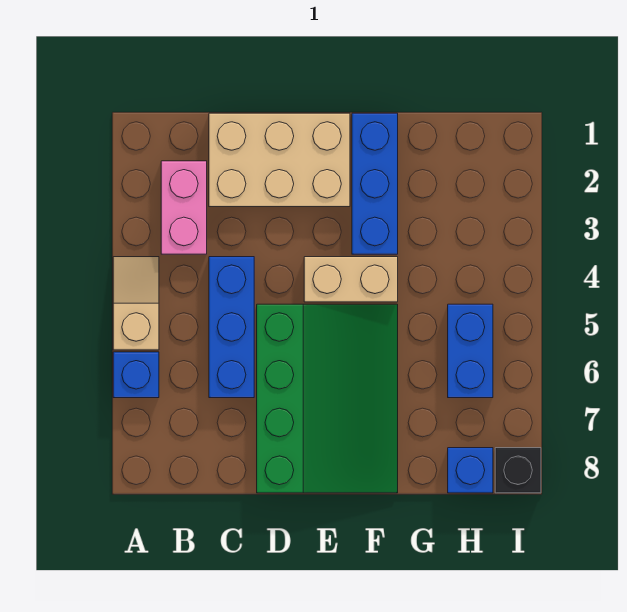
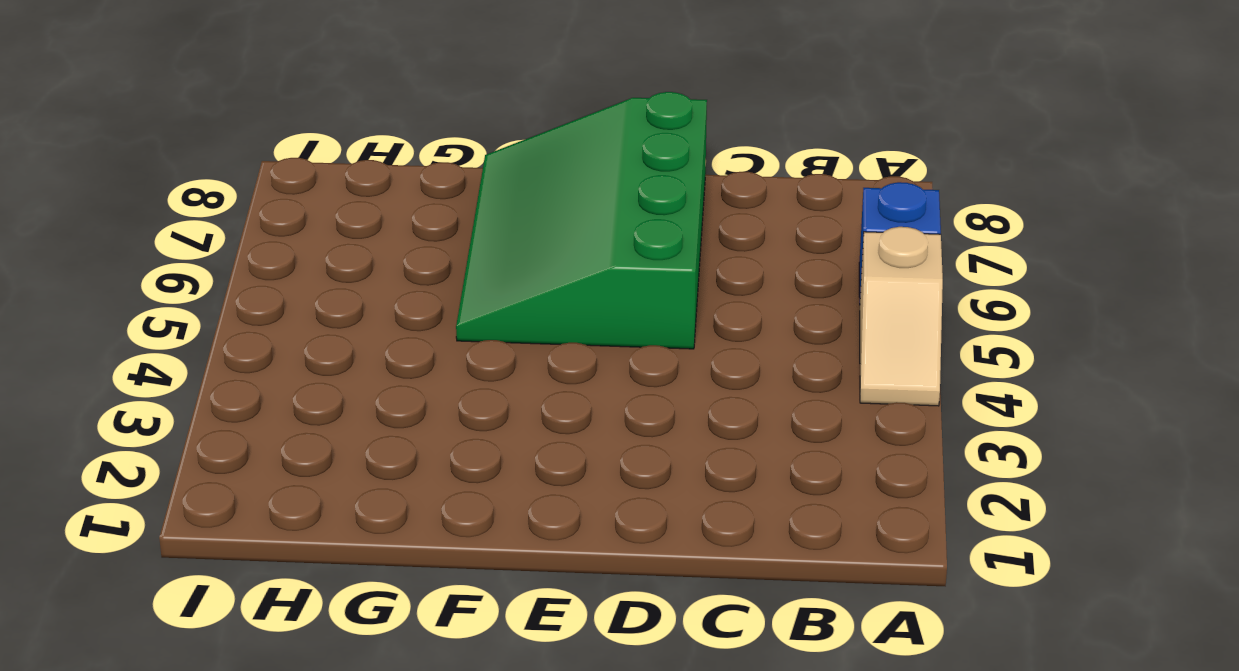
none -> pink 1x2 brick [161,161,207,254]
none -> tan 2x3 brick [209,113,350,207]

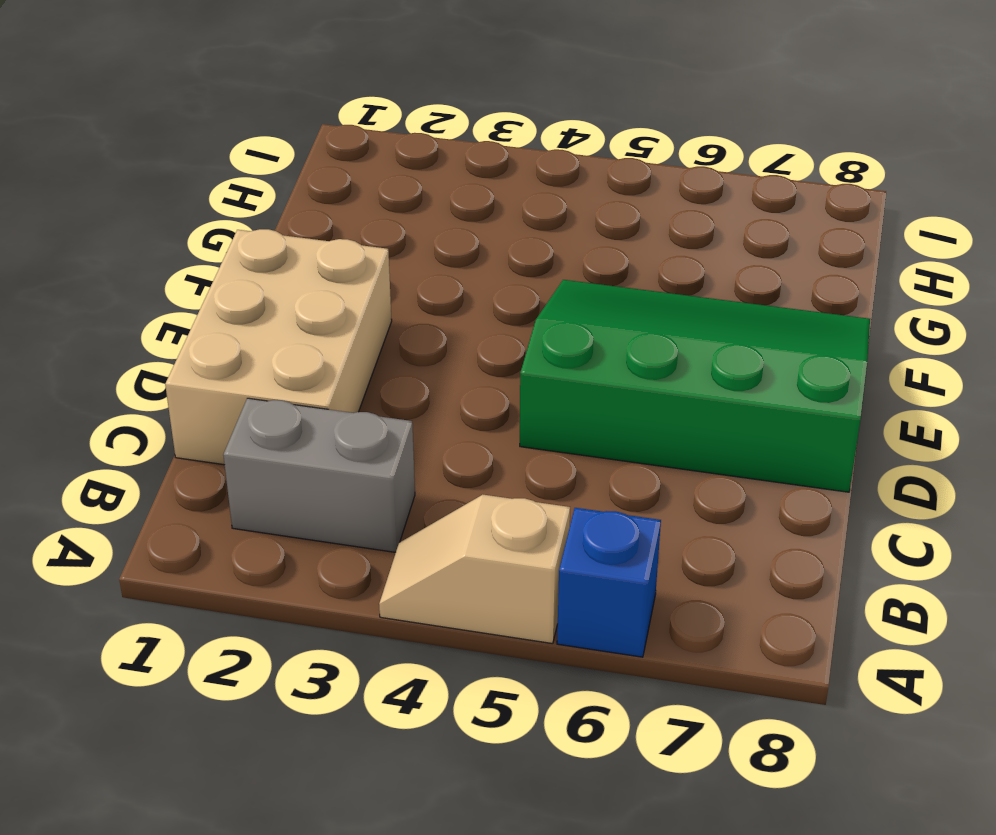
grey 1x2 brick [223,398,415,552] -> pink 1x2 brick [161,161,207,254]
none -> blue 1x3 brick [209,257,254,398]
none -> tan 1x2 brick [304,257,398,302]

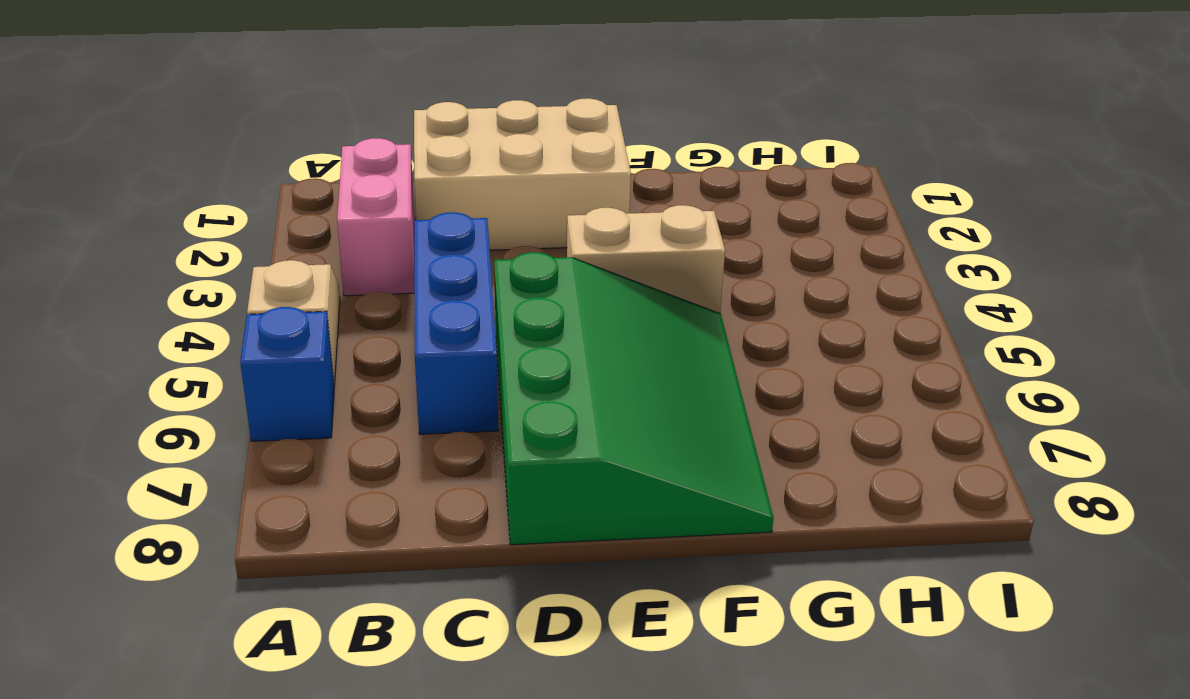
none -> blue 1x3 brick [352,113,398,254]
none -> blue 1x2 brick [448,304,493,398]

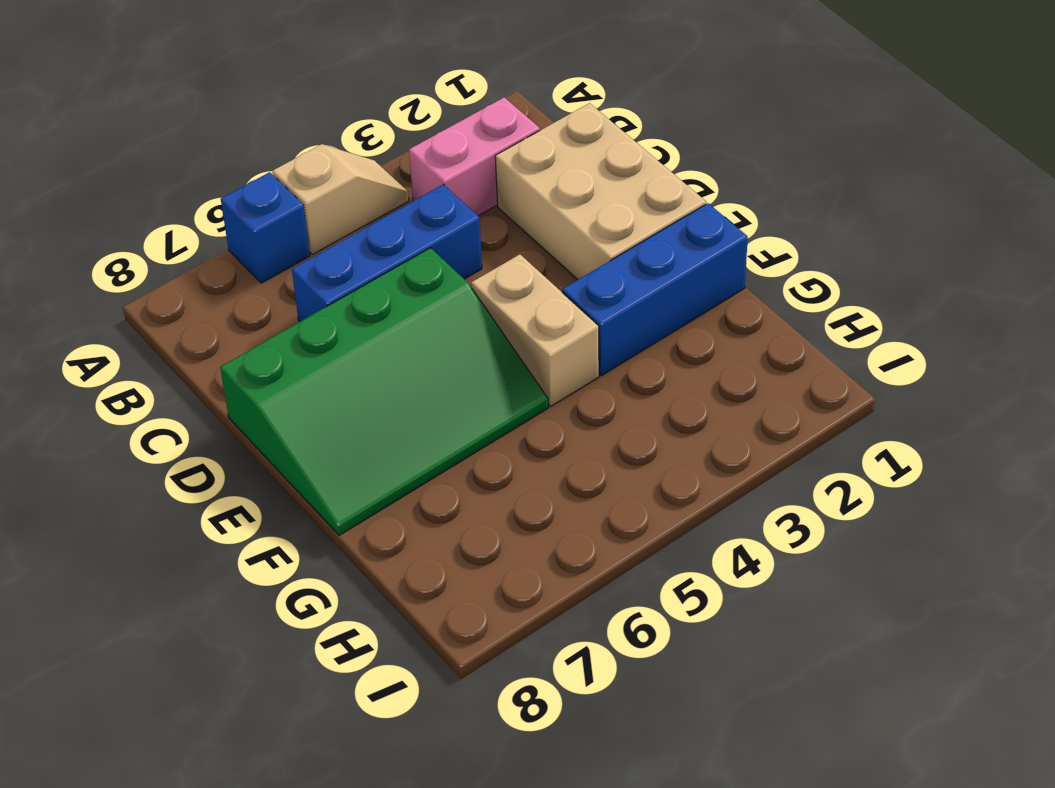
none -> blue 1x2 brick [448,304,493,398]
none -> blue 1x1 brick [448,448,493,493]

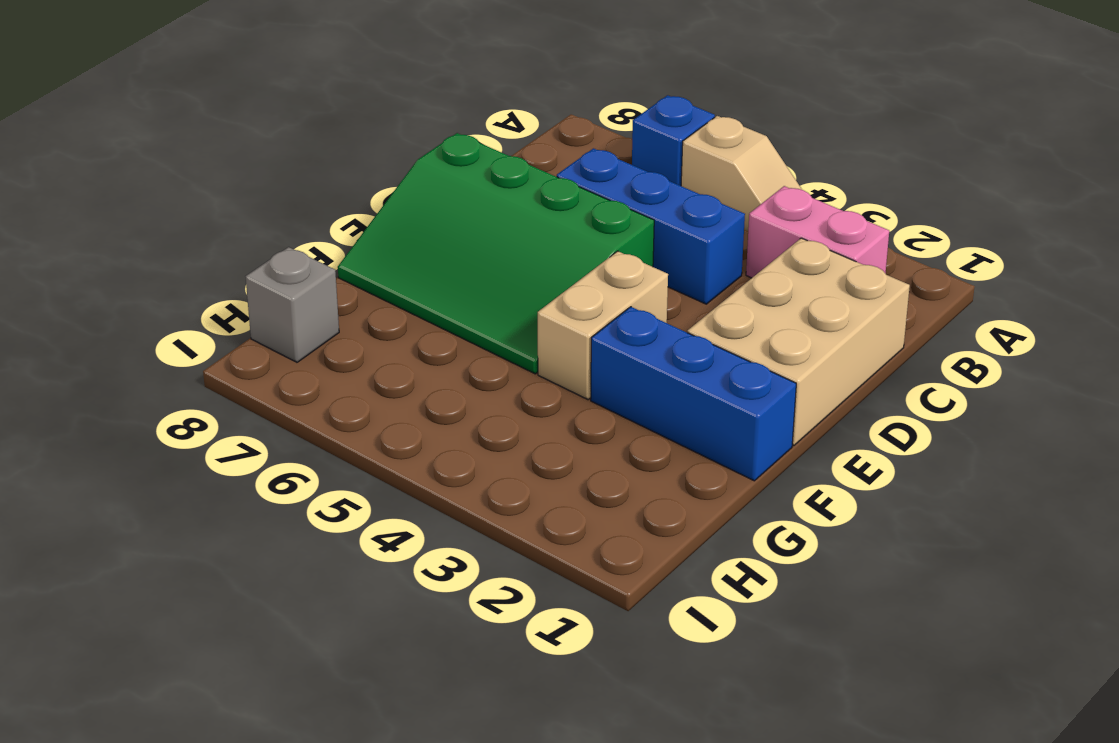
grey 1x1 brick [245,247,339,362] -> blue 1x1 brick [448,448,493,493]
none -> blue 1x2 brick [448,304,493,398]
none -> black 1x1 brick [495,448,541,493]

